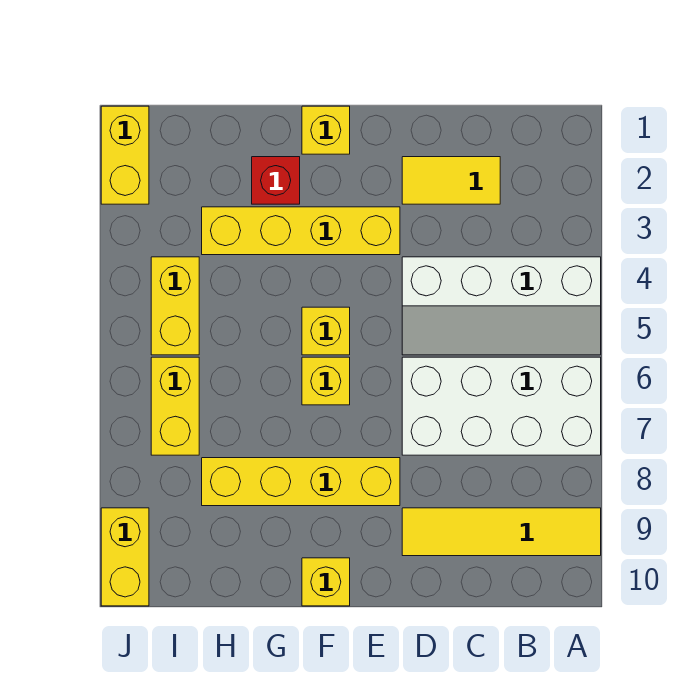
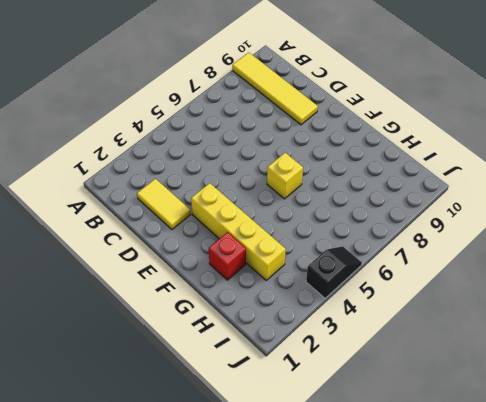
black 1x2 slope [306,246,362,298] -> none
none -> white 2x4 slope [402,257,601,355]
none -> white 2x4 brick [402,357,601,455]
none -> yellow 1x4 brick [202,458,400,506]

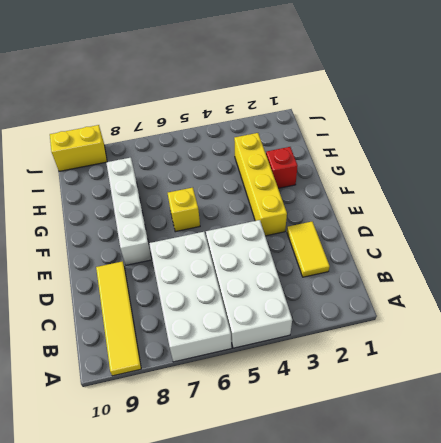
white 2x4 brick [206,220,292,348] -> white 2x4 slope [402,257,601,355]
white 1x4 brick [106,158,152,265] -> yellow 1x4 brick [202,458,400,506]
none -> yellow 1x1 brick [302,106,350,154]
none -> yellow 1x1 brick [302,307,350,355]
none -> yellow 1x1 brick [302,558,350,606]

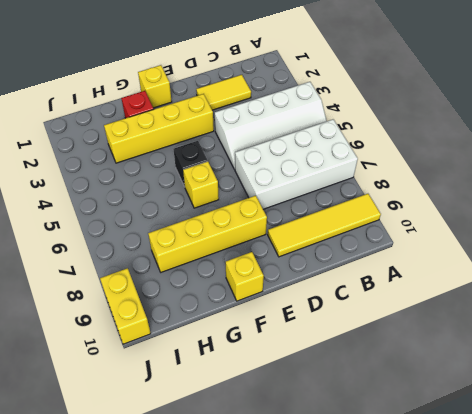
black 1x1 brick [174,141,208,187] -> yellow 1x1 brick [302,307,350,355]
none -> yellow 1x2 brick [151,257,199,355]
none -> yellow 1x2 brick [151,357,199,455]
none -> yellow 1x2 brick [101,106,149,204]

